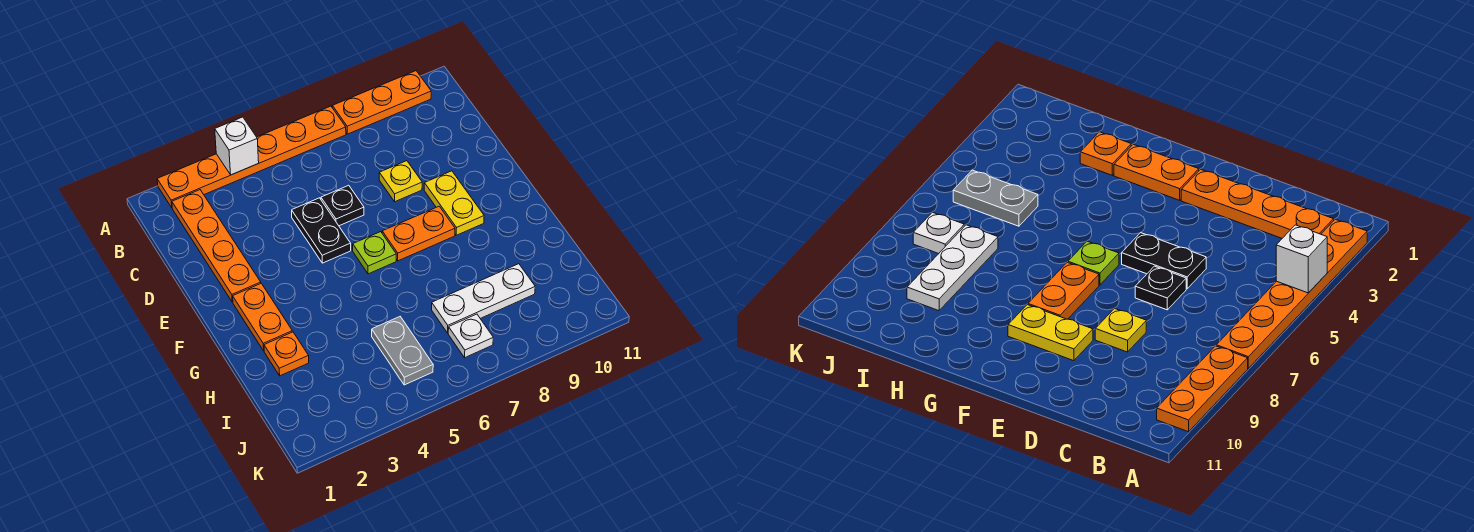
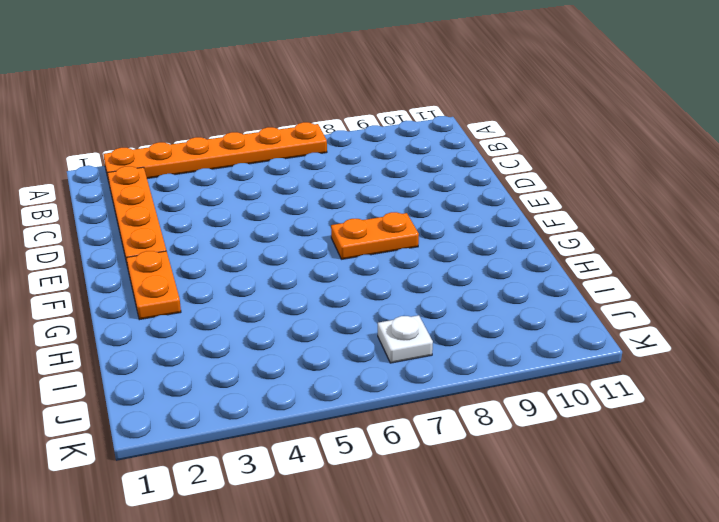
none -> orange 1x3 plate [332,71,431,134]
none -> black 1x2 plate [292,198,351,263]
none -> black 1x1 plate [321,185,364,226]

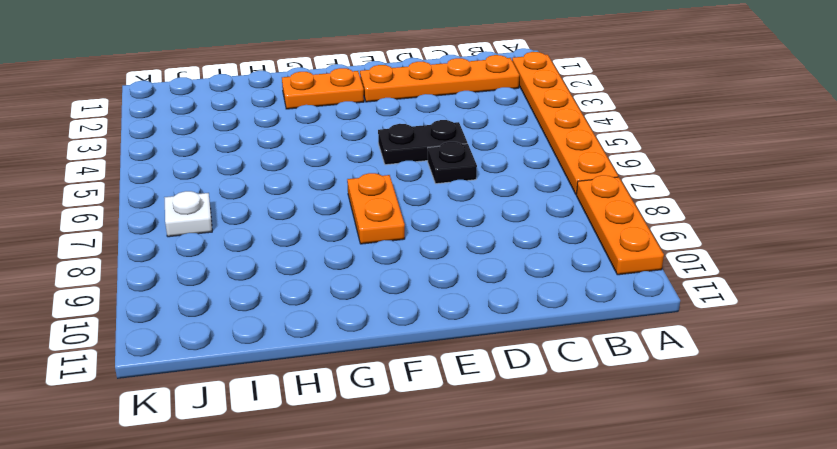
none -> yellow 1x1 plate [379,161,422,202]
none -> yellow 1x2 plate [424,171,484,235]
none -> lime 1x1 plate [353,232,396,274]

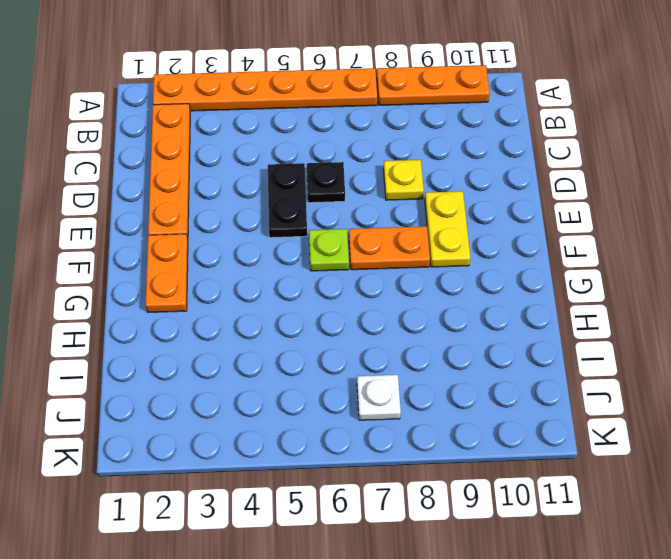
none -> orange 1x1 plate [264,332,309,376]
none -> grey 1x2 plate [372,317,433,385]
none -> white 1x3 plate [432,264,535,333]

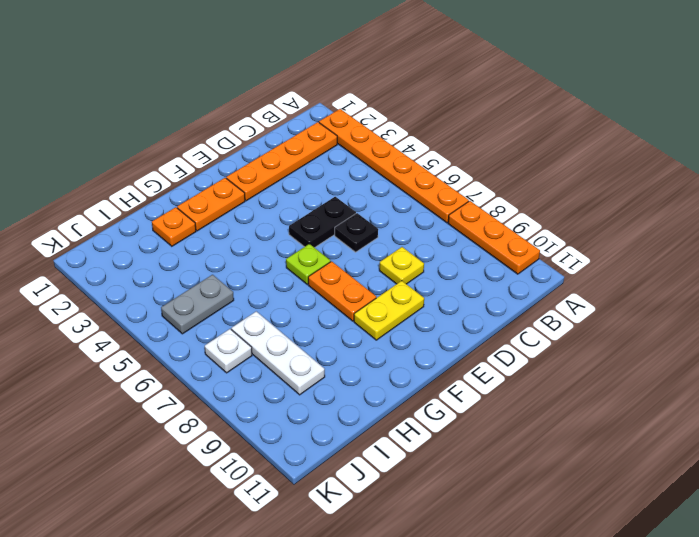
none -> white 1x1 brick [215,117,259,175]

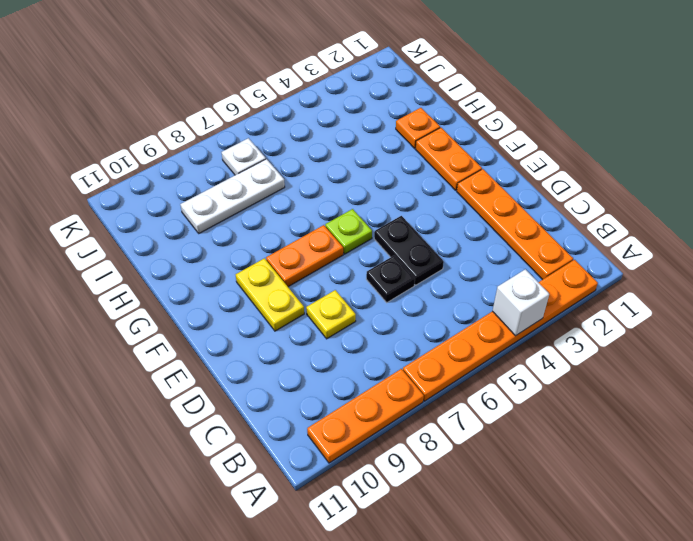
none -> grey 1x2 plate [372,317,433,385]

